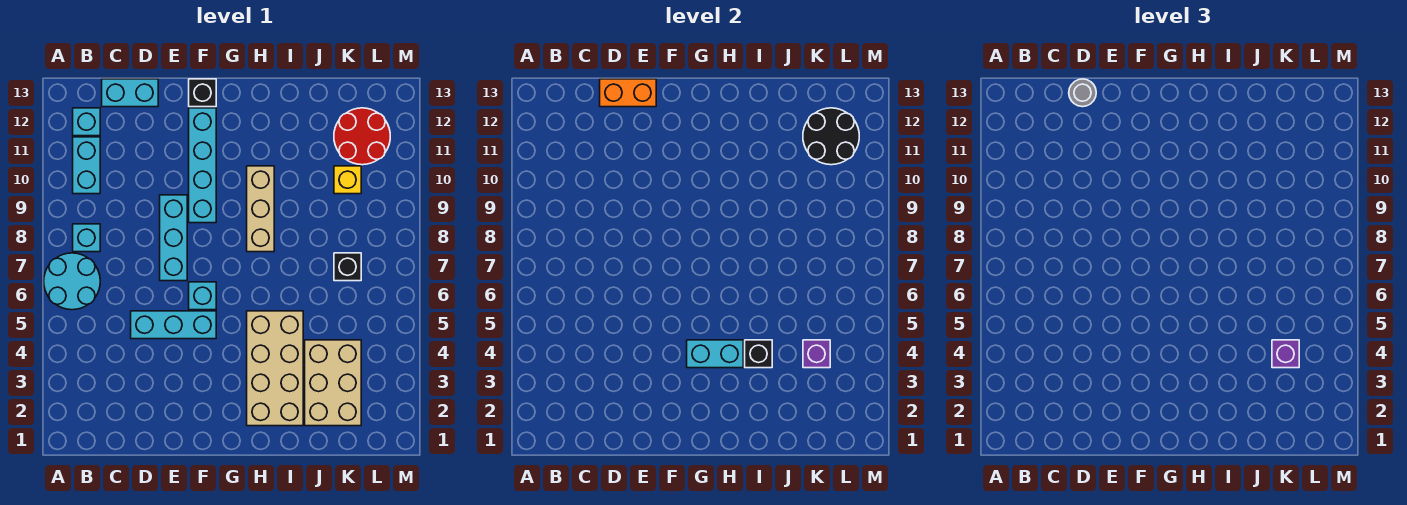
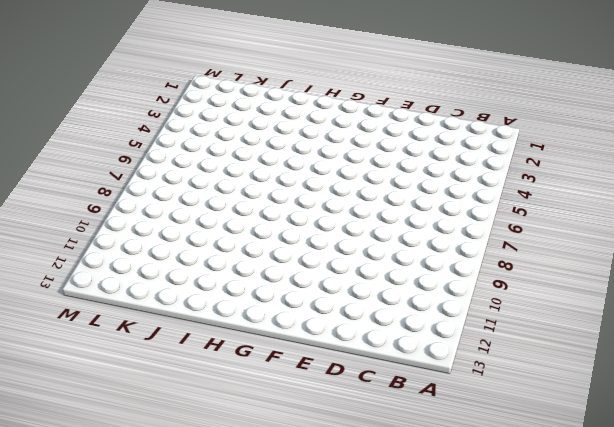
none -> cyan 2x2 round brick [44,253,100,310]
none -> cyan 1x1 brick [73,224,100,252]
none -> cyan 1x2 brick [73,137,100,194]

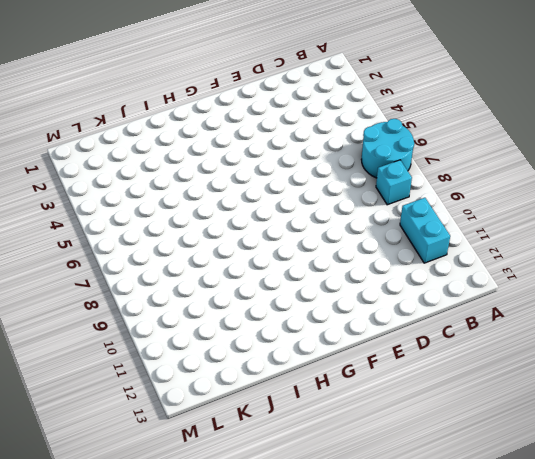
none -> cyan 1x1 brick [73,108,100,136]
none -> cyan 1x2 brick [102,79,158,107]
none -> cyan 1x3 brick [131,311,216,339]

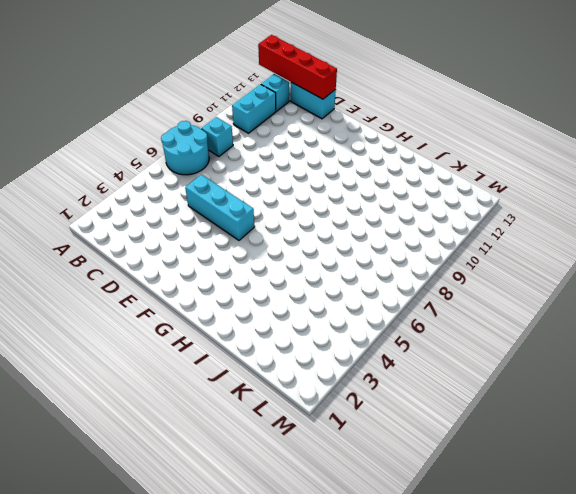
red 1x4 brick [258,35,337,99] -> orange 1x2 brick [600,79,656,107]
none -> cyan 1x3 brick [160,195,187,281]
none -> cyan 1x1 brick [189,282,216,310]
none -> cyan 1x4 brick [189,108,216,223]

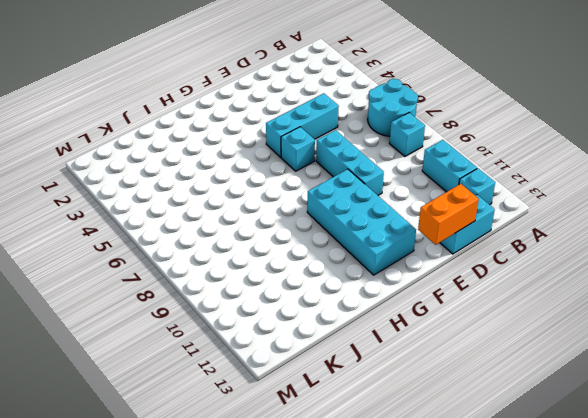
cyan 2x4 brick [307,169,416,275] -> cyan 1x4 brick [189,108,216,223]
none -> black 1x1 brick [189,79,216,107]
none -> tan 2x4 brick [247,311,303,426]
none -> tan 1x3 brick [247,166,274,252]

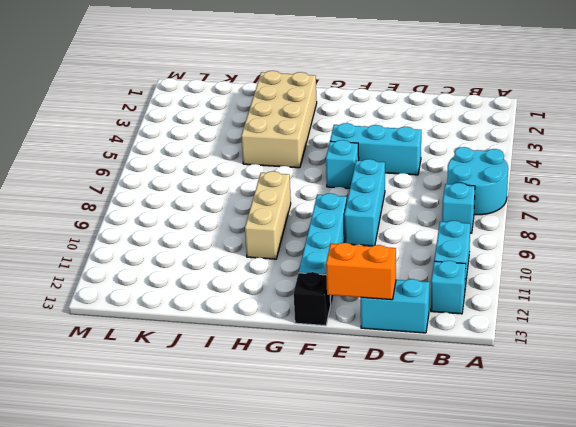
none -> tan 2x3 brick [305,340,361,426]
none -> black 1x1 brick [334,253,361,281]
none -> yellow 1x1 brick [334,166,361,194]

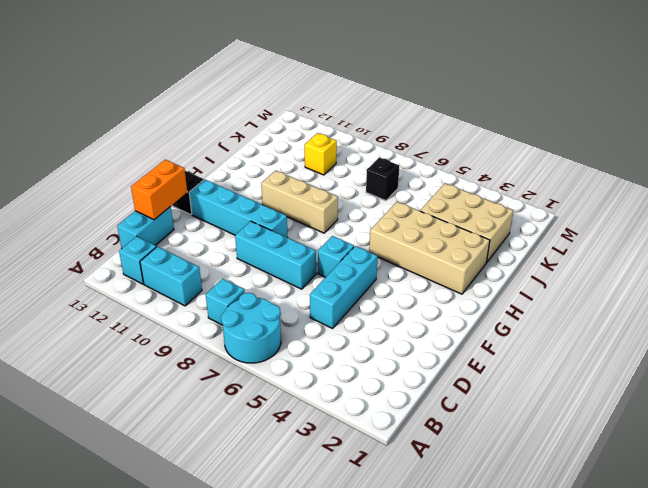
none -> red 2x2 round brick [334,108,390,165]
none -> cyan 1x2 brick [687,340,743,368]
none -> black 1x1 brick [745,340,772,368]

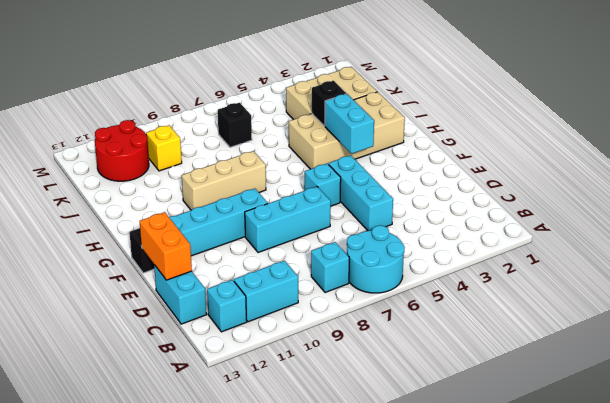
none -> purple 1x1 brick [803,340,830,368]
none -> black 2x2 round brick [803,108,859,165]
none -> grey 1x1 round brick [1069,79,1096,107]

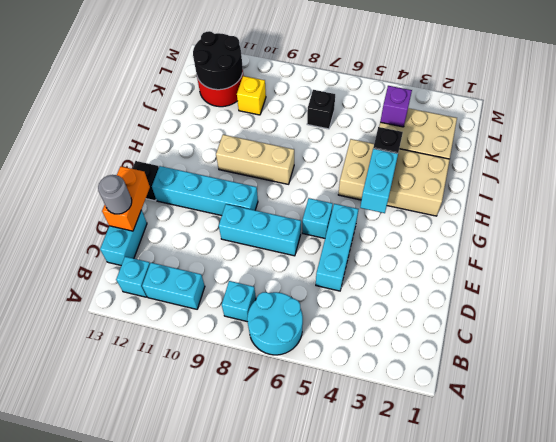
none -> purple 1x1 brick [1272,340,1299,368]

